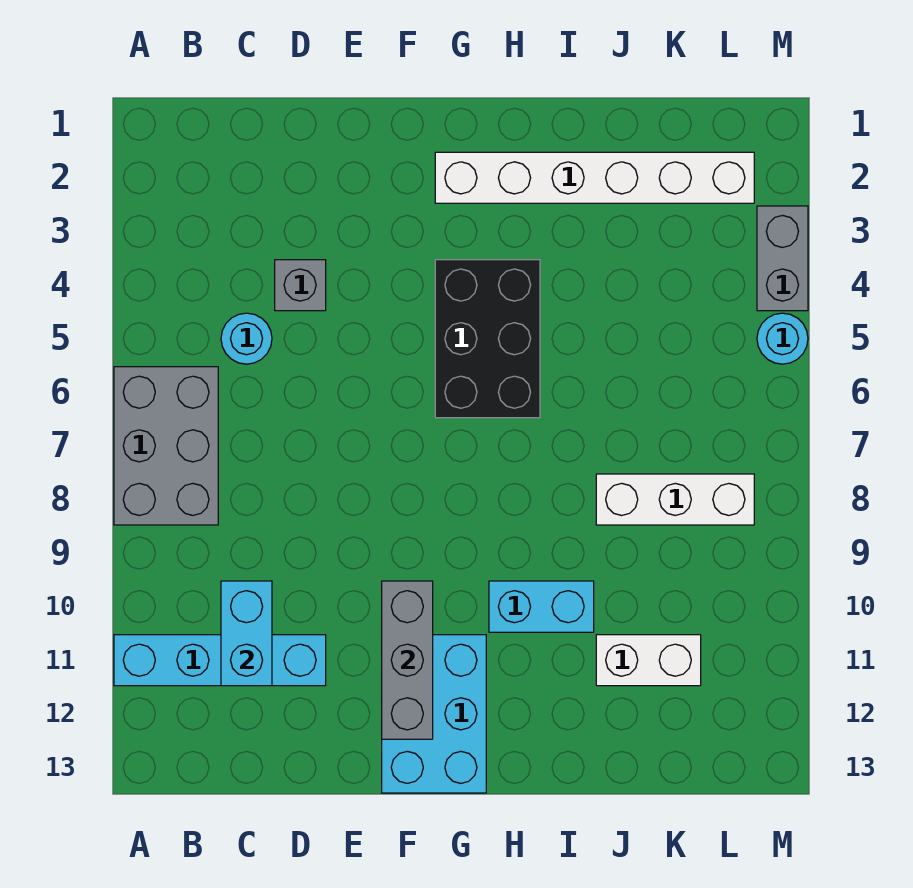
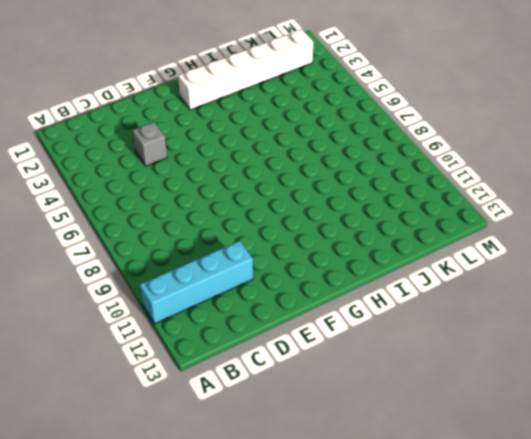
none -> grey 2x3 brick [114,367,218,525]
none -> cyan 1x1 round brick [221,313,272,364]
none -> cyan 2x3 brick [382,635,486,793]

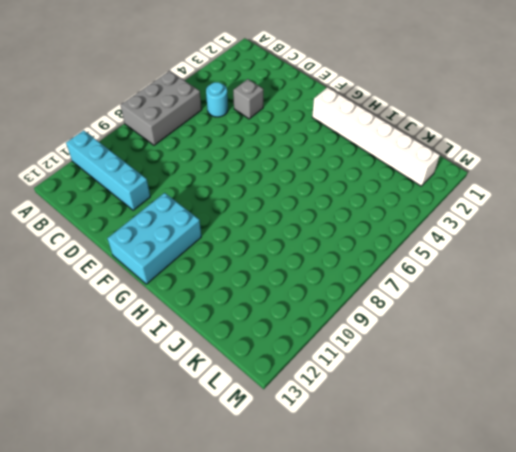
none -> black 2x3 brick [435,260,540,418]
none -> cyan 1x2 brick [489,581,594,632]
none -> white 1x3 brick [596,474,754,525]

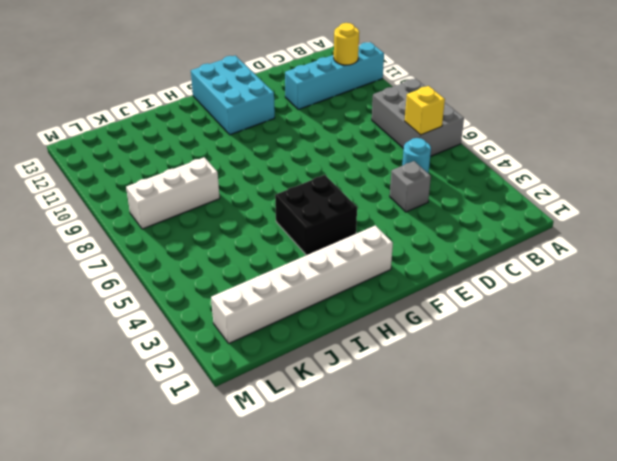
yellow 1x1 brick [405,86,445,135] -> none
yellow 1x1 round brick [334,23,359,65] -> none
black 2x2 brick [275,175,357,255] -> black 2x3 brick [435,260,540,418]
none -> cyan 1x2 brick [489,581,594,632]
none -> white 1x2 brick [596,635,701,686]
none -> grey 1x2 brick [757,206,808,311]

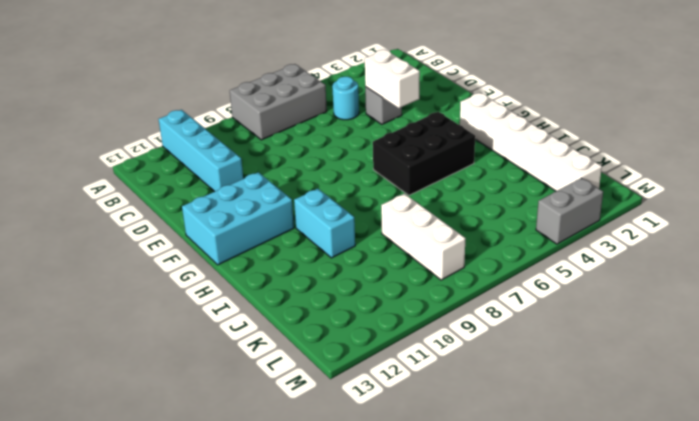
white 1x2 brick [365,50,420,108] -> white 1x2 brick moved to [596,635,701,686]
none -> cyan 1x1 round brick [757,313,808,364]
none -> cyan 1x2 brick [221,581,272,686]
none -> grey 1x3 brick [382,581,433,739]

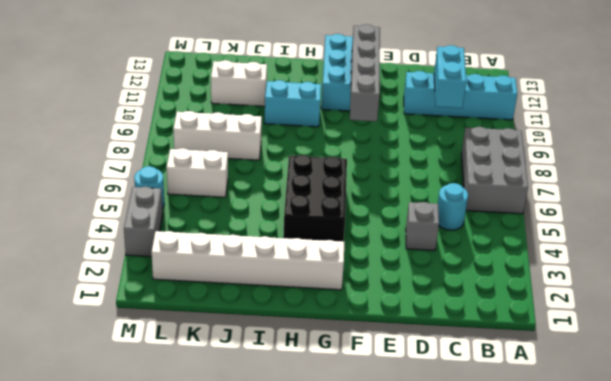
grey 1x4 brick [350,24,380,121] -> grey 1x3 brick [382,581,433,739]
white 1x2 brick [167,148,228,197] -> none

